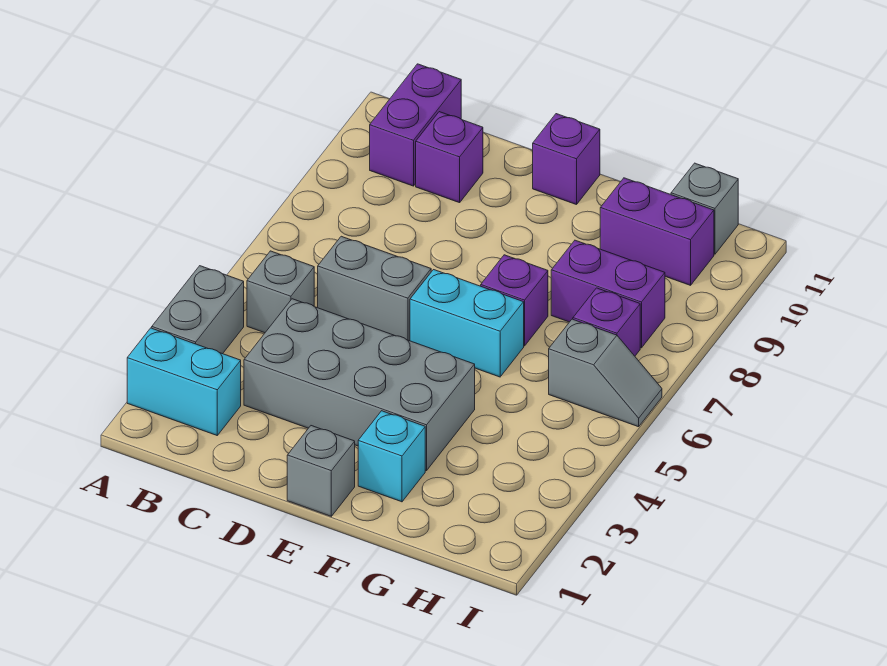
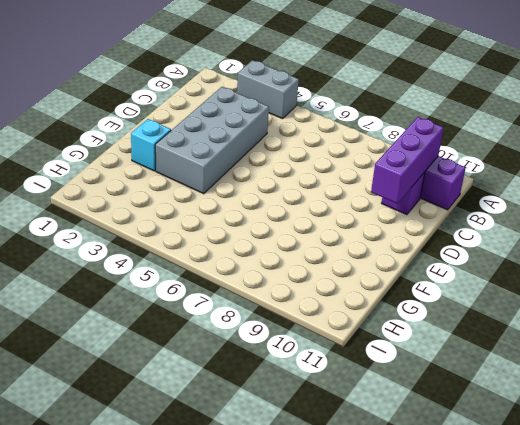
purple 1x3 brick [371,117,444,203] -> none
none -> cyan 1x2 brick [127,328,241,435]
none -> grey 1x1 brick [247,251,314,333]
none -> grey 1x2 brick [318,236,431,341]

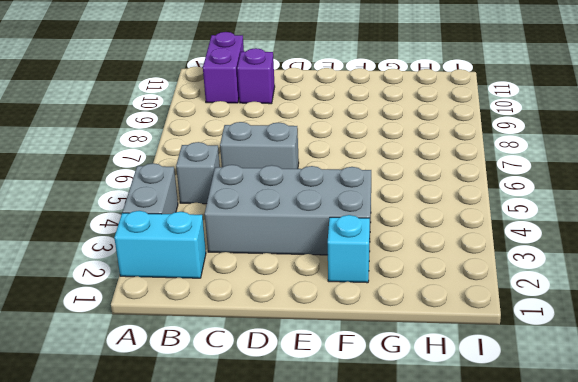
none -> grey 1x1 brick [287,426,355,516]
none -> cyan 1x2 brick [410,270,524,377]
none -> purple 1x1 brick [533,114,600,205]

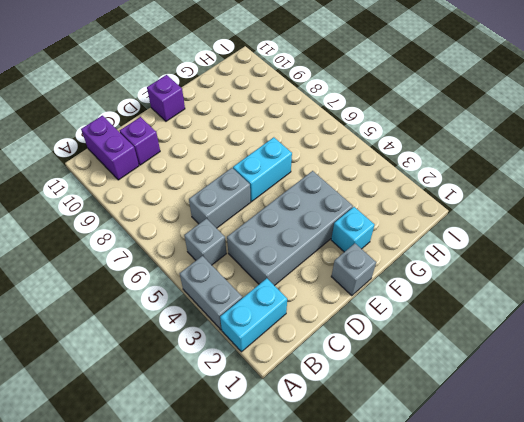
none -> purple 1x1 brick [481,255,548,346]
none -> purple 1x2 brick [551,240,665,348]
none -> purple 1x2 brick [600,178,714,285]

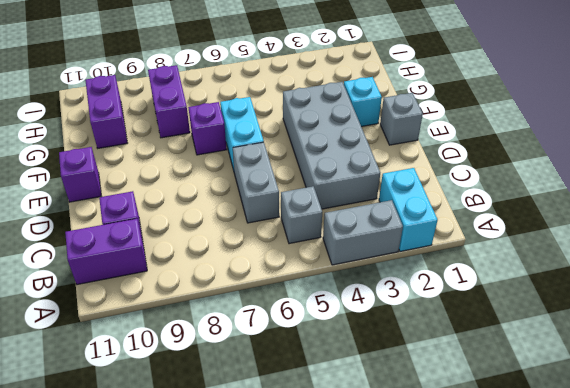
none -> grey 1x2 slope [549,319,662,427]
none -> purple 1x1 brick [573,288,640,356]
none -> grey 1x1 brick [671,163,738,254]

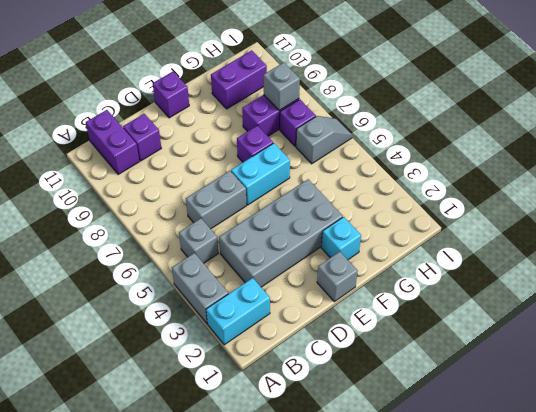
grey 1x1 brick [263,63,300,110] -> grey 1x1 brick moved to [671,163,738,254]

